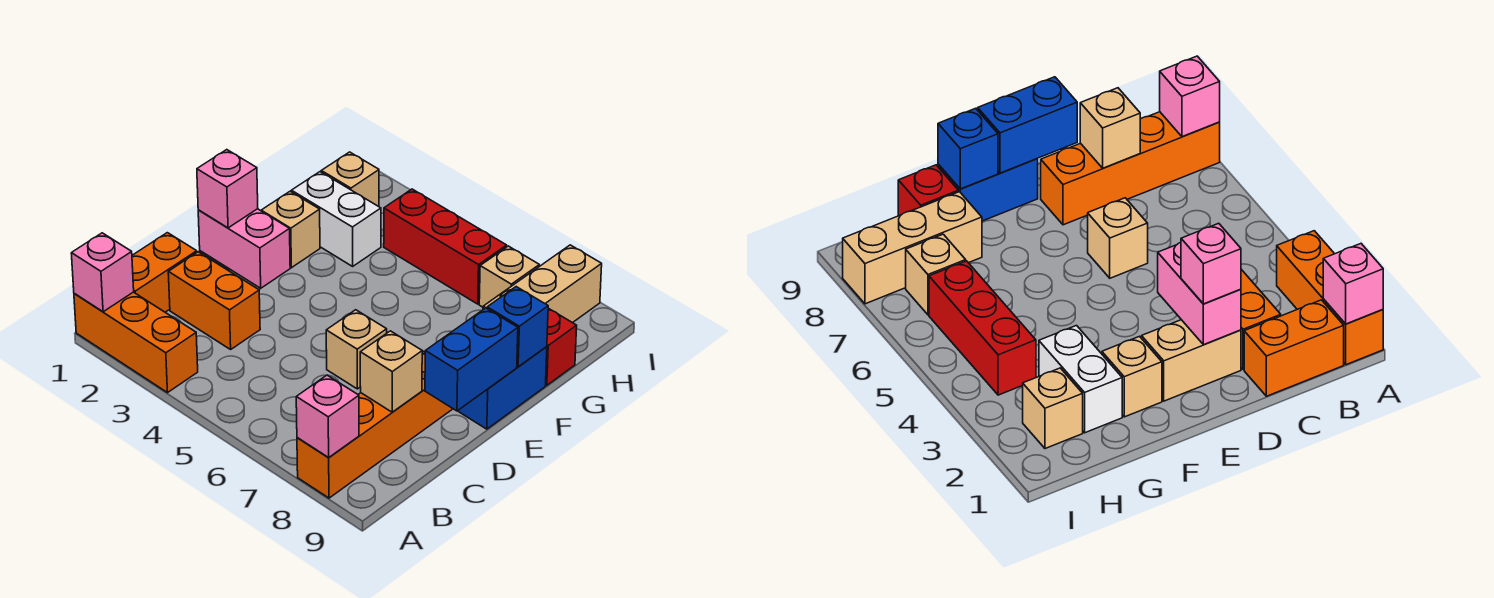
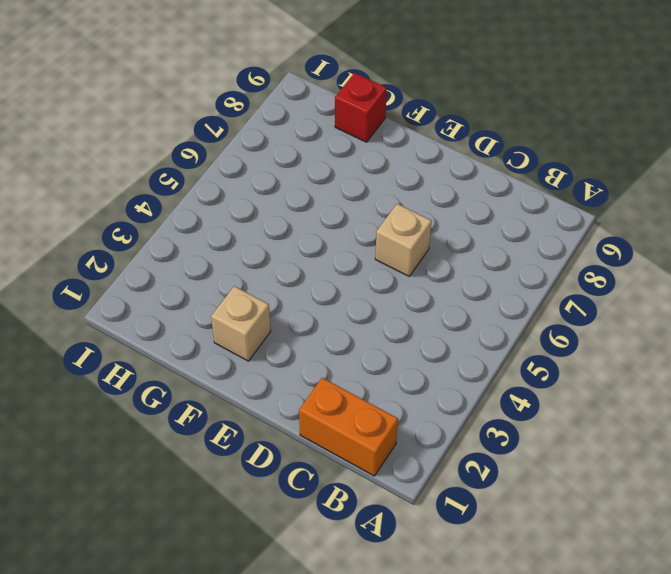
none -> orange 1x3 brick [74,292,198,393]
none -> orange 1x4 brick [297,351,452,498]
none -> orange 1x2 brick [168,252,260,349]

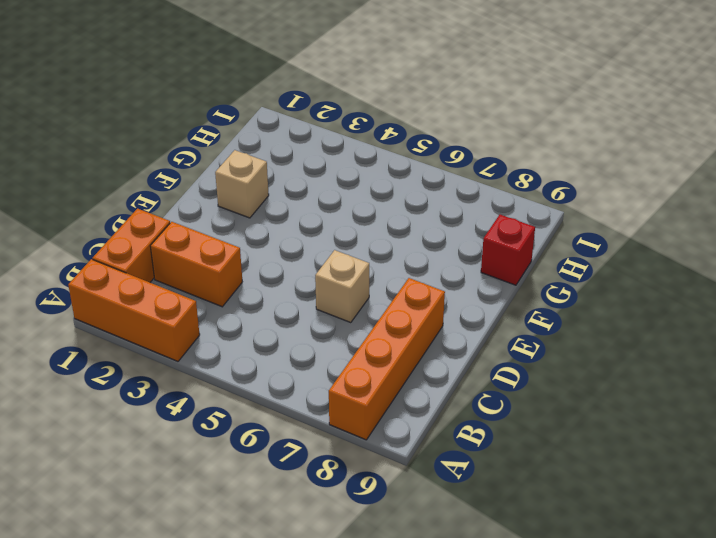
none -> tan 1x2 brick [1142,320,1241,401]
none -> blue 1x2 brick [458,347,547,429]
none -> white 1x2 brick [291,172,381,266]

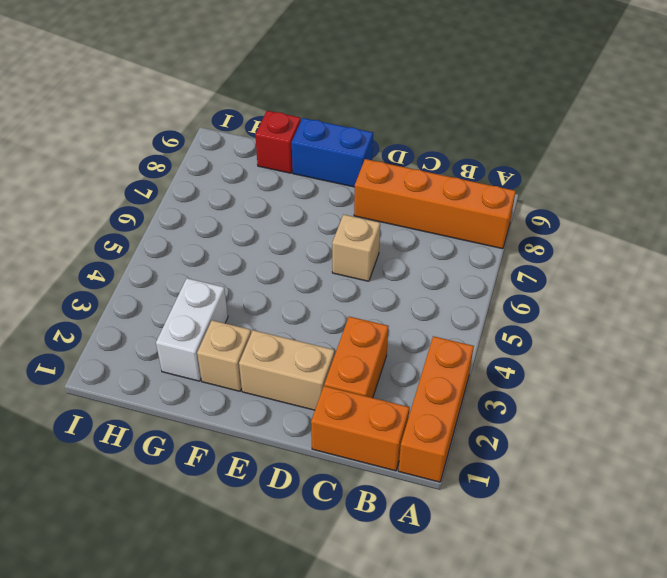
none -> tan 1x3 brick [483,245,602,323]
none -> tan 1x1 brick [321,152,379,207]
none -> red 1x3 brick [384,189,507,304]

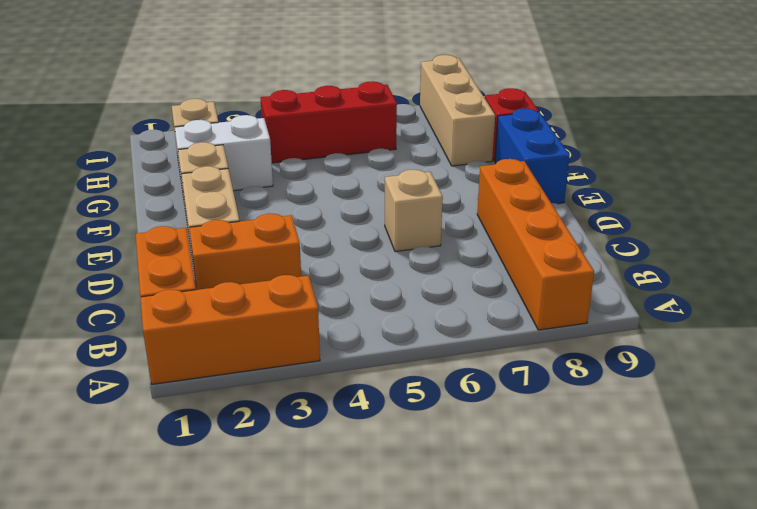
none -> tan 1x1 brick [479,246,539,307]
none -> pink 1x1 brick [71,233,134,312]
none -> pink 1x1 brick [296,375,359,457]

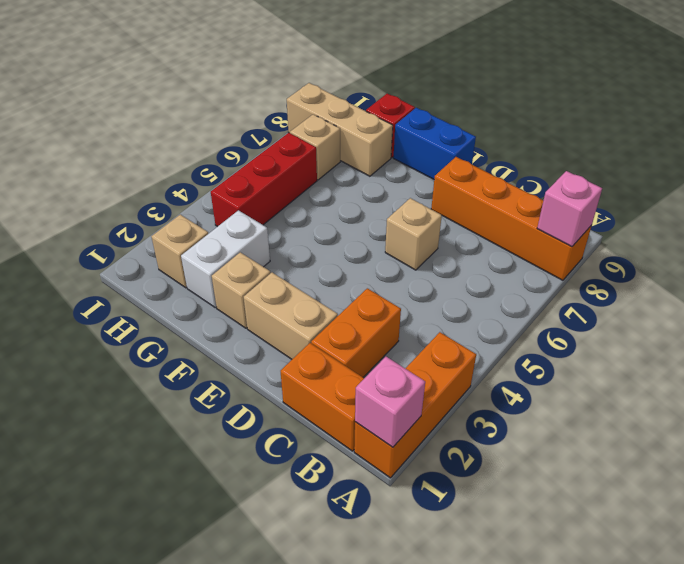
none -> tan 1x1 brick [360,331,422,412]
none -> pink 1x2 brick [198,209,290,288]
none -> blue 1x2 brick [425,308,518,411]

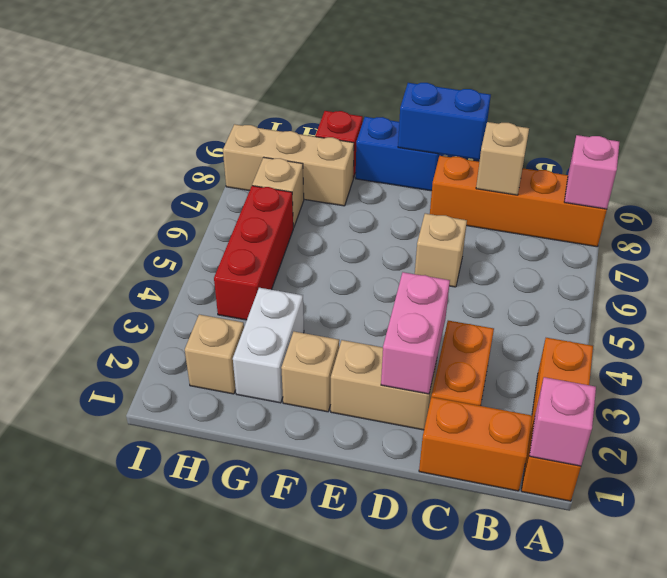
none -> blue 1x1 brick [487,287,548,367]
none -> pink 1x1 brick [197,150,258,228]

